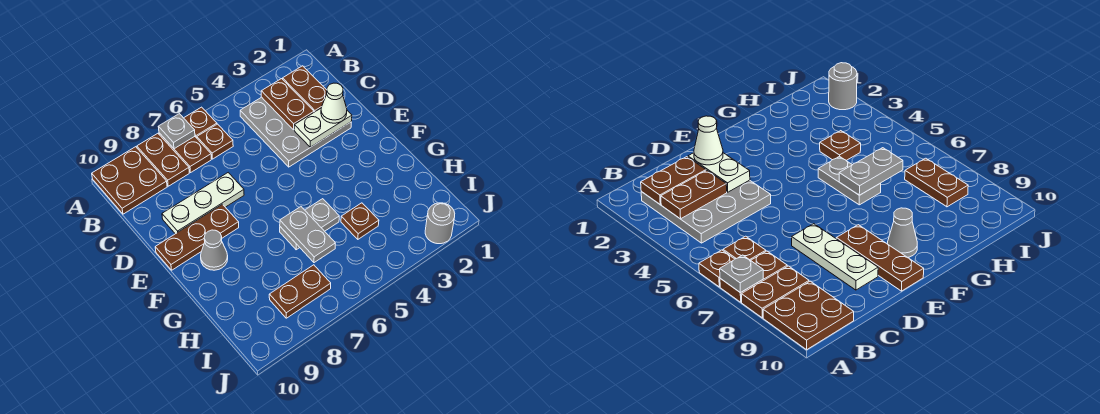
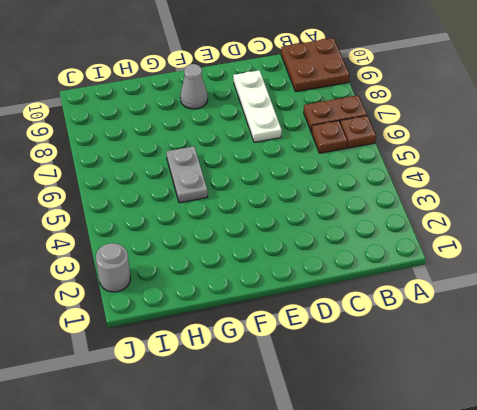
none -> brown 1x2 plate [137,134,189,186]
none -> grey 3x3 plate [240,97,351,167]
none -> brown 1x3 plate [155,204,239,270]

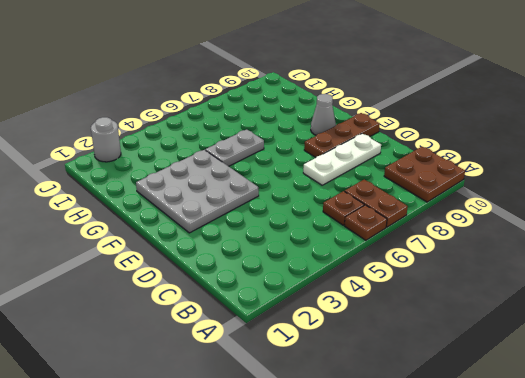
grey 3x3 plate [136,150,259,233] -> grey 3x3 plate moved to [240,97,351,167]
none -> brown 1x2 plate [137,134,189,186]
none -> brown 1x1 plate [341,203,379,239]
none -> brown 1x2 plate [269,265,331,318]

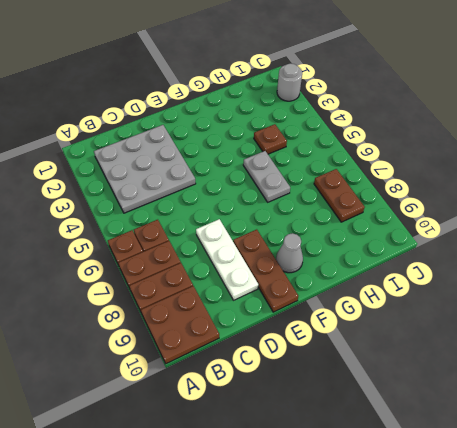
none -> grey 1x1 plate [158,114,195,149]
none -> brown 1x2 plate [283,66,327,112]
none -> brown 1x2 plate [261,79,314,130]

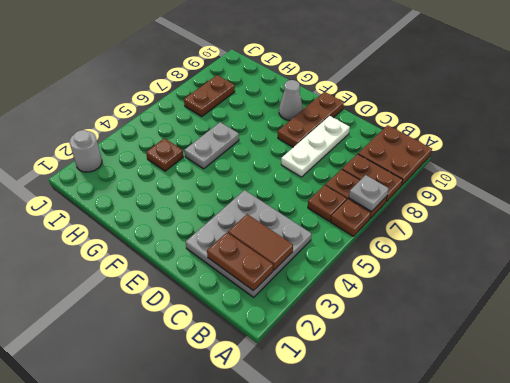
brown 1x2 tile [228,214,293,270] -> brown 1x2 plate [261,79,314,130]
none -> white 1x2 plate [294,108,352,147]
none -> grey 1x2 plate [280,207,335,263]
none -> white 1x1 cone [321,83,347,123]

